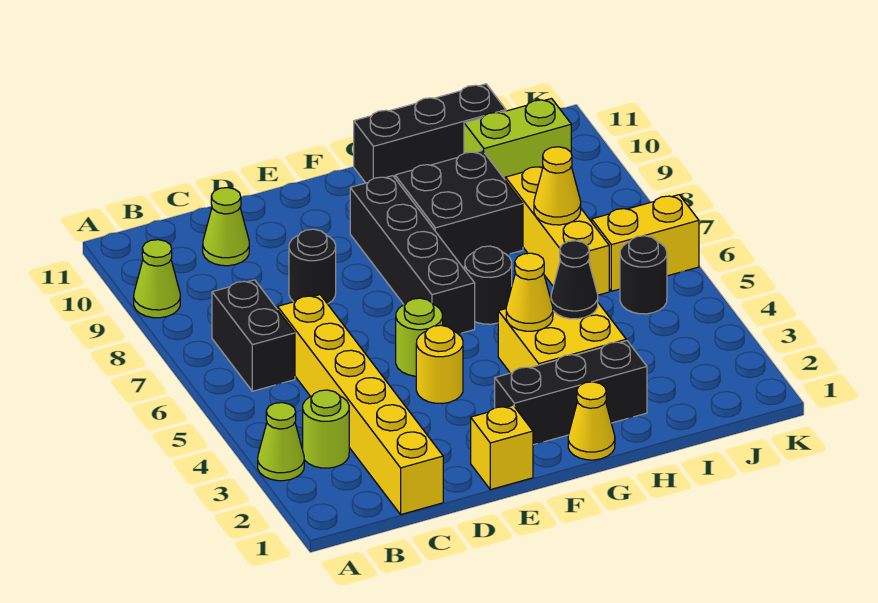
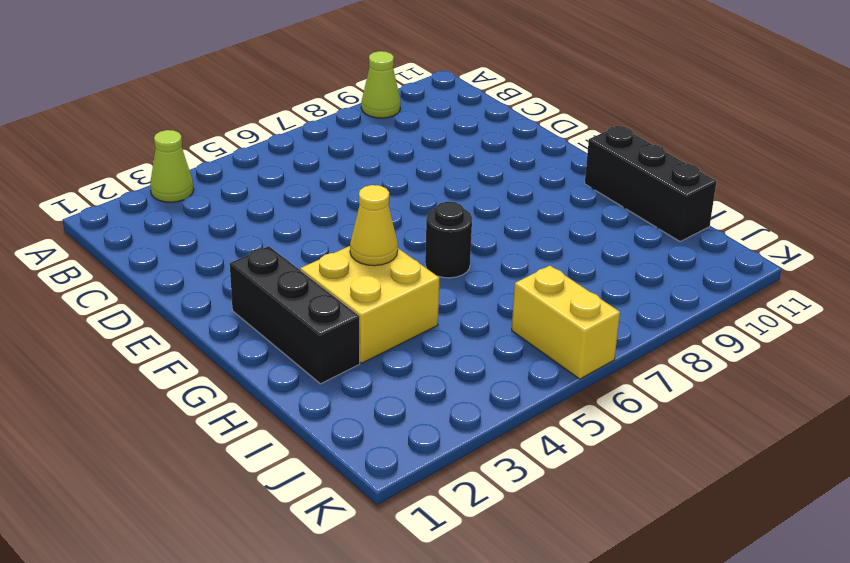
none -> lime 1x1 round brick [303,390,349,468]
none -> black 1x2 brick [212,280,295,391]
none -> yellow 1x6 brick [278,295,443,514]

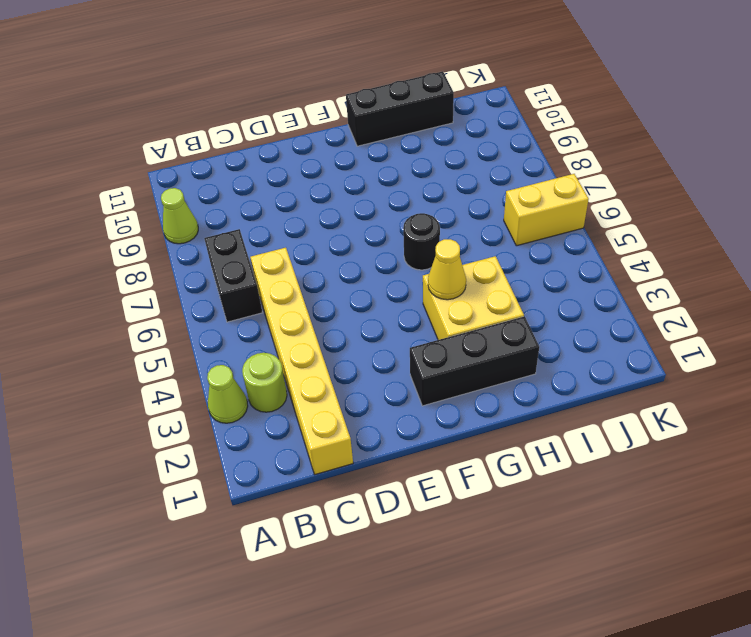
none -> lime 1x1 cone [203,188,249,266]
none -> black 1x1 round brick [289,229,336,304]
none -> yellow 1x1 brick [471,405,533,490]

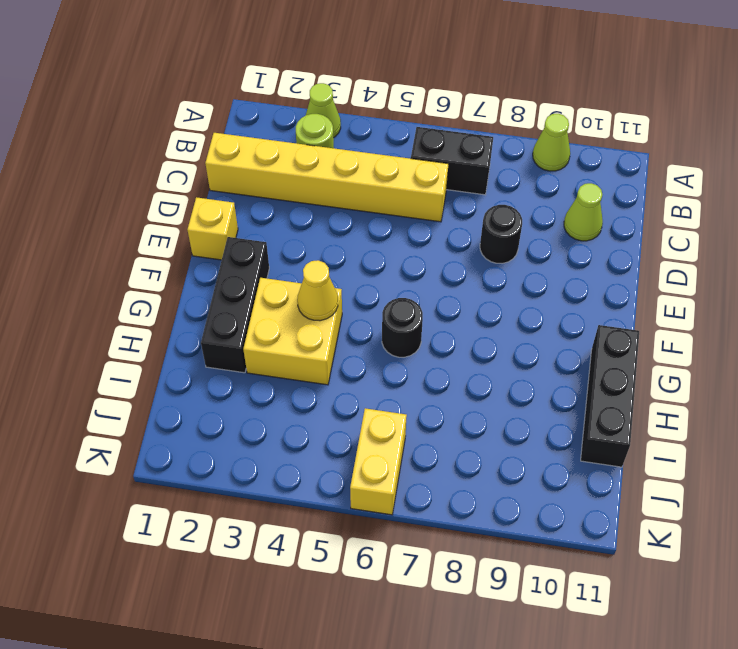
none -> yellow 1x1 round brick [416,325,463,404]
none -> lime 1x1 round brick [396,298,443,376]
none -> black 1x4 brick [350,176,475,334]

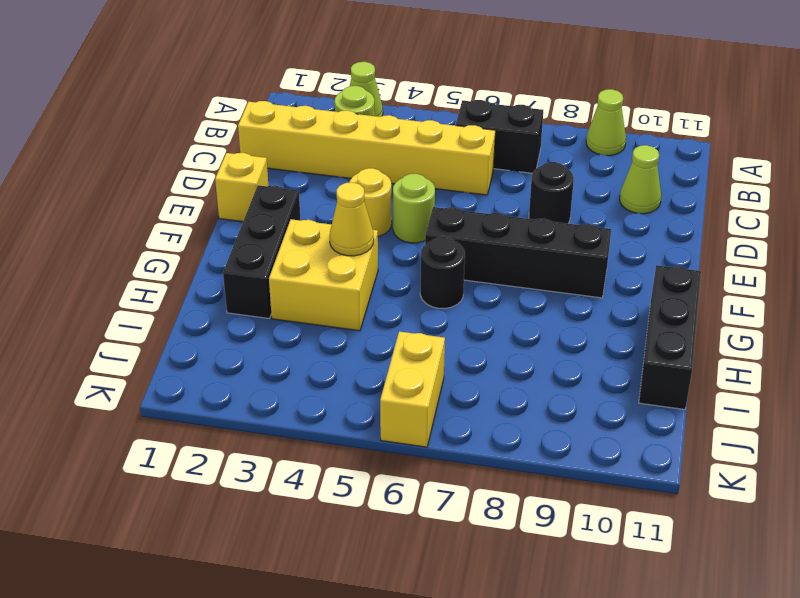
none -> yellow 1x1 cone [568,382,615,460]
none -> black 2x2 brick [395,151,523,267]
none -> yellow 1x3 brick [505,167,609,295]

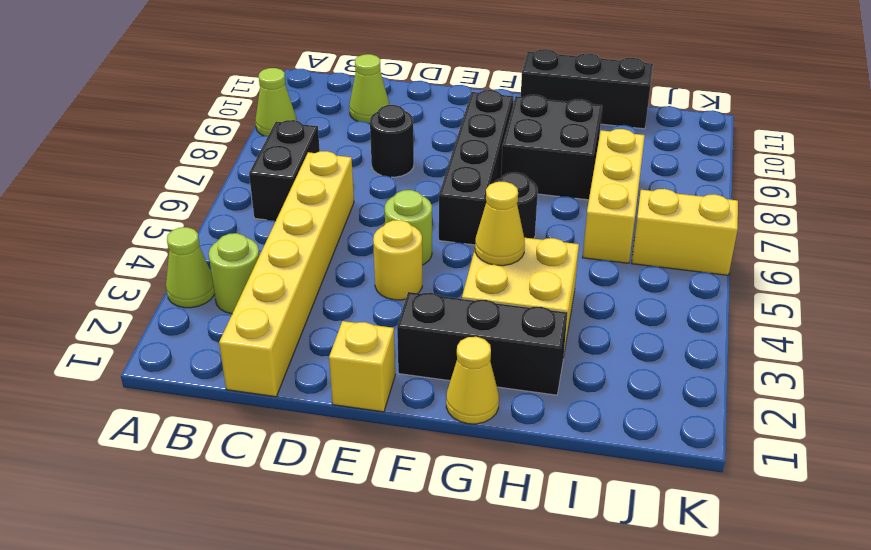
none -> lime 1x2 brick [464,99,571,179]
none -> black 1x1 round brick [620,236,667,314]
none -> black 1x1 cone [551,241,598,319]

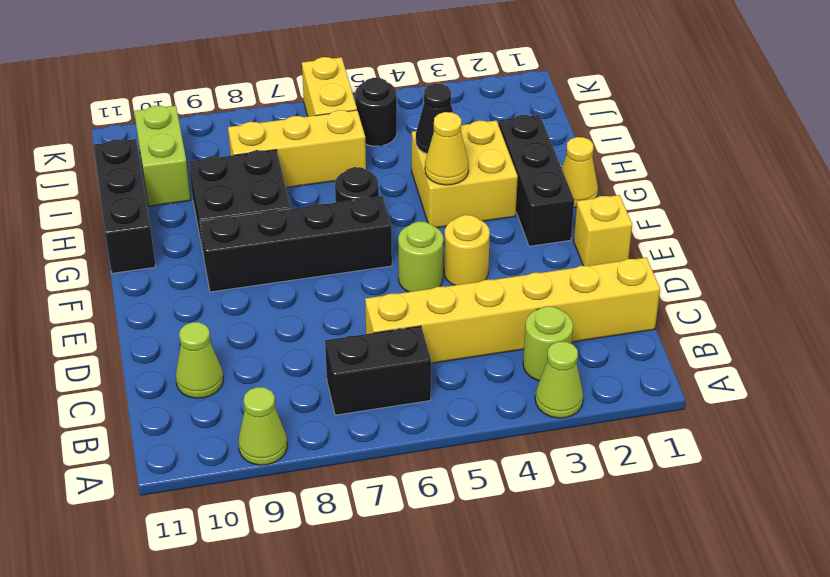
none -> black 1x1 round brick [289,229,336,304]
none -> yellow 1x1 cone [534,147,581,225]

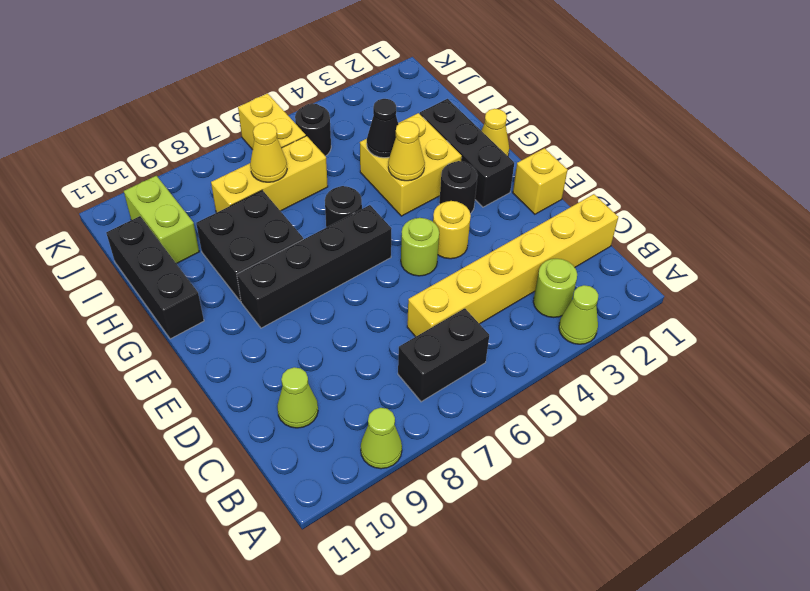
black 1x1 round brick [439,161,477,214] -> black 1x1 round brick moved to [289,229,336,304]

